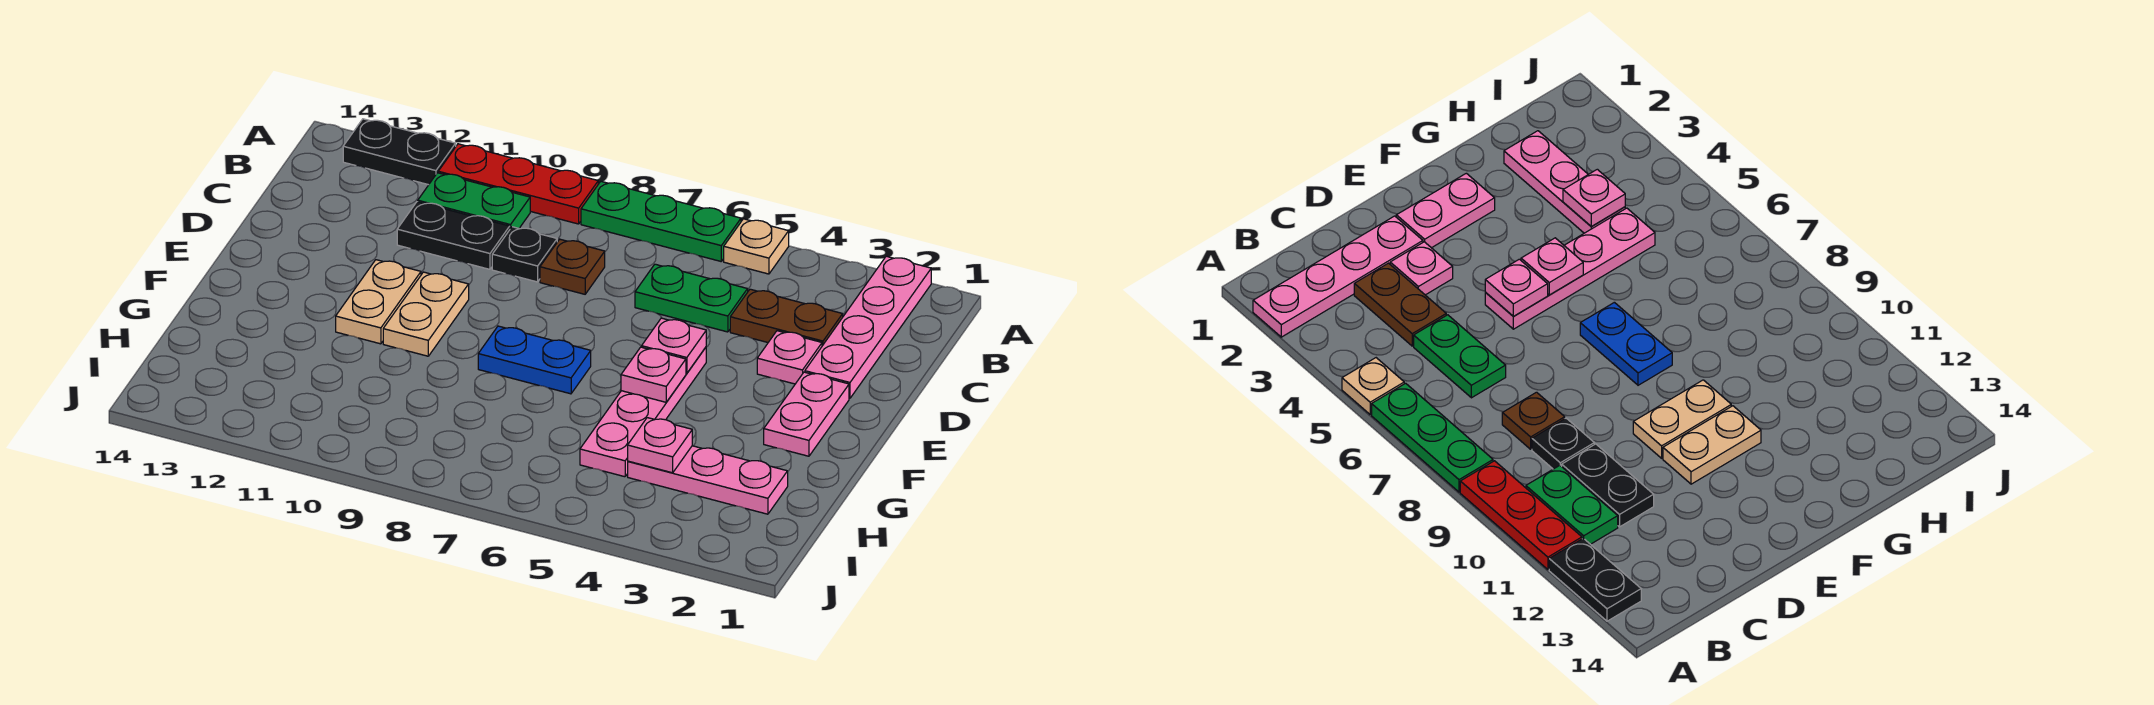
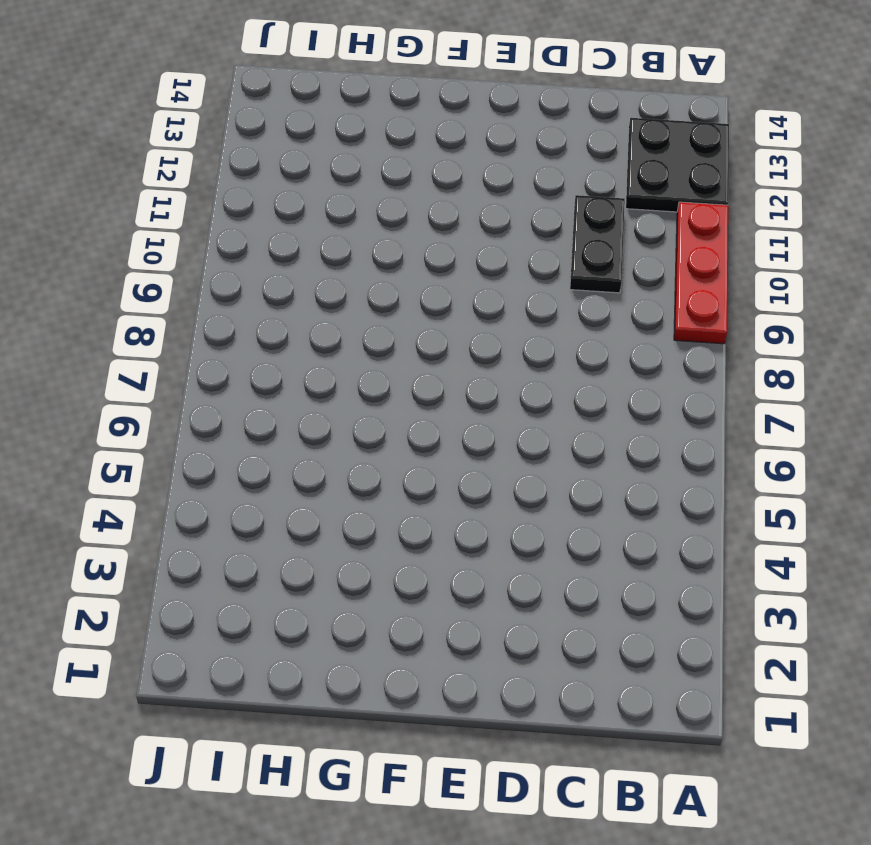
black 2x2 plate [626,118,729,212] -> black 1x2 plate [343,119,456,185]
none -> pink 1x4 plate [805,256,931,398]
none -> tan 1x1 plate [724,219,789,274]
none -> green 1x3 plate [581,181,741,261]

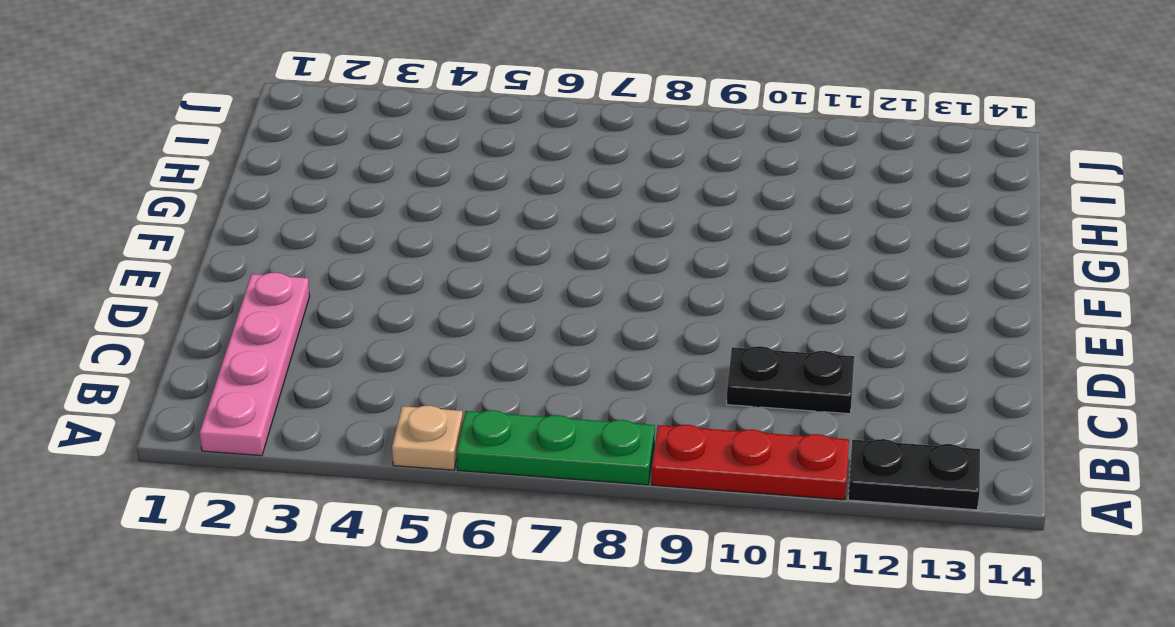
none -> green 1x2 plate [418,173,530,229]
none -> brown 1x2 plate [730,289,843,346]
none -> green 1x2 plate [635,264,748,332]

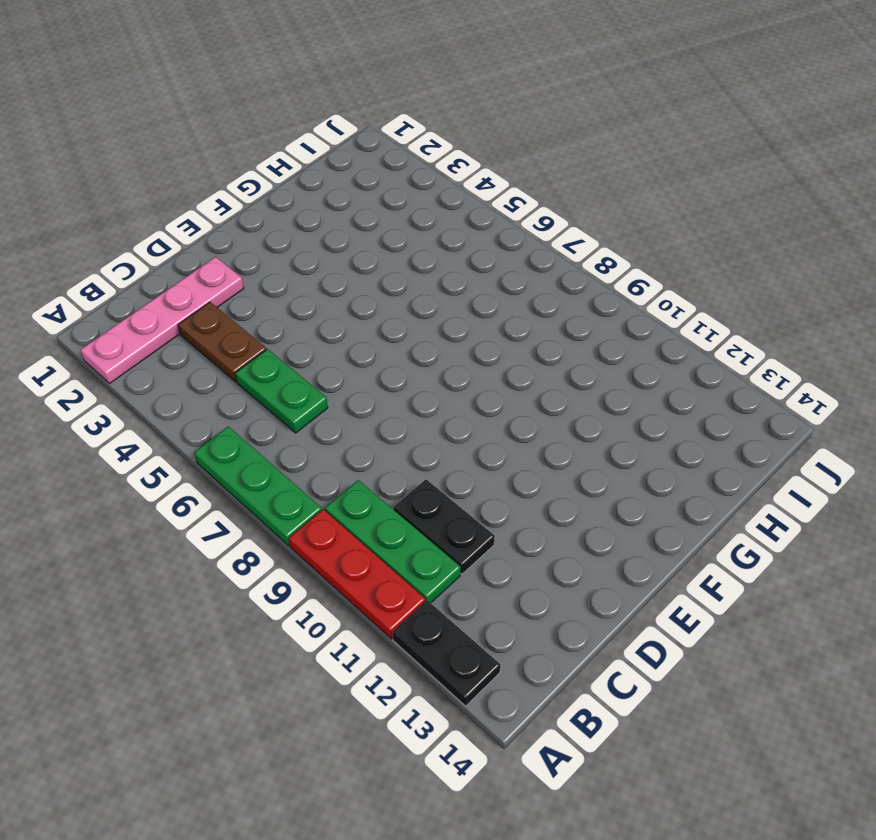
green 1x3 plate [325,480,461,603] -> green 1x2 plate [418,173,530,229]
none -> tan 1x1 plate [724,219,789,274]
none -> brown 1x1 plate [540,239,605,294]
none -> black 1x1 plate [492,227,557,282]

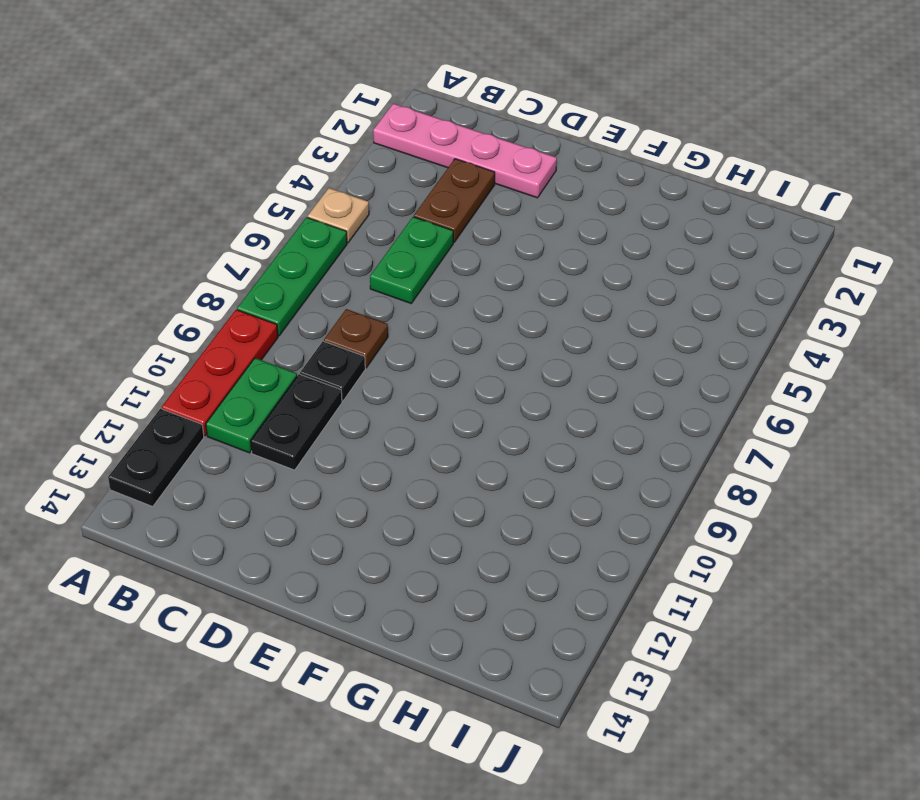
none -> pink 1x1 plate [757,331,822,384]
none -> pink 1x2 plate [764,372,849,456]
none -> pink 1x4 plate [580,347,706,477]

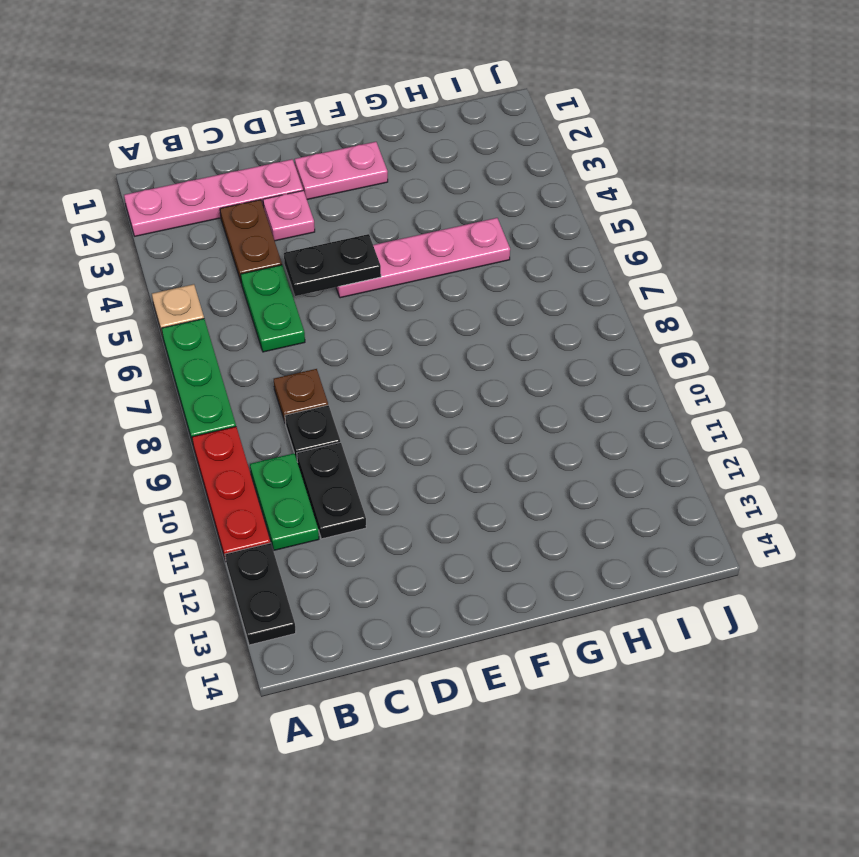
black 1x2 plate [284,234,381,296] -> pink 1x1 plate [642,318,706,373]
none -> tan 1x2 plate [383,272,469,356]
none -> tan 1x2 plate [336,260,421,344]
none -> blue 1x2 plate [478,326,591,394]

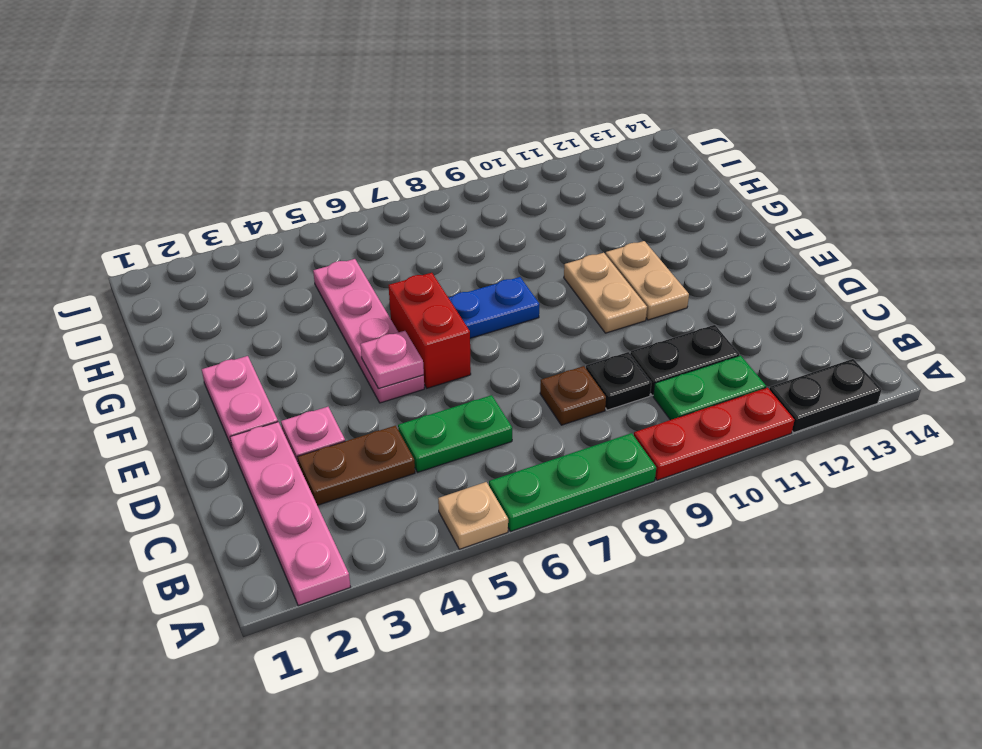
red 1x2 brick [388,273,471,388] -> none
none -> pink 1x3 plate [628,446,788,514]
none -> pink 1x1 plate [621,347,686,402]
none -> pink 1x1 plate [628,418,692,473]

